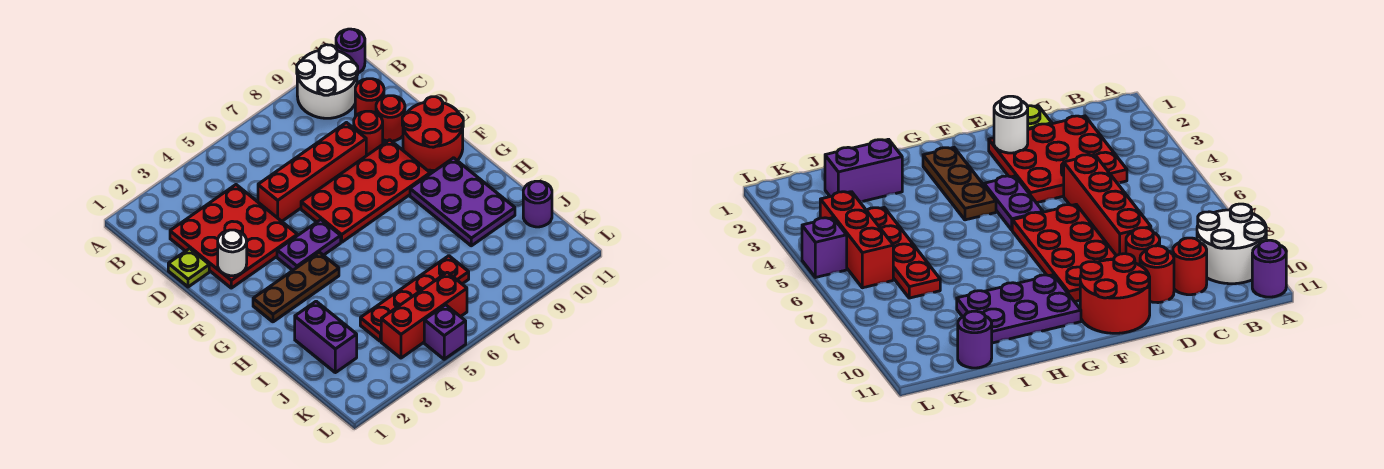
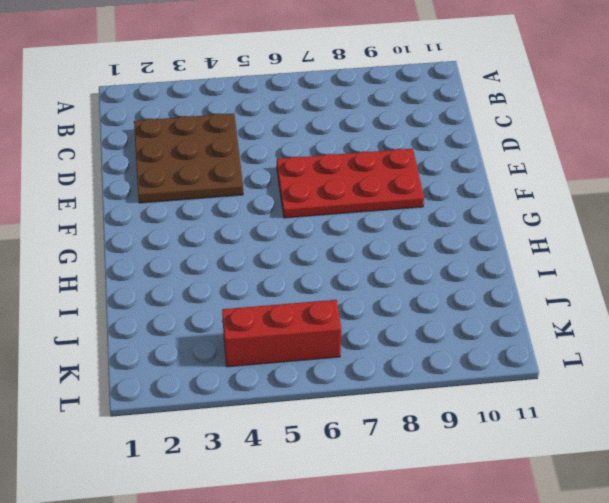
brown 3x3 plate [134,113,243,203] -> red 3x3 plate [170,185,297,288]
none -> white 2x2 round brick [297,45,358,118]
none -> purple 1x1 round brick [336,29,365,73]
none -> red 1x1 round brick [355,79,384,116]

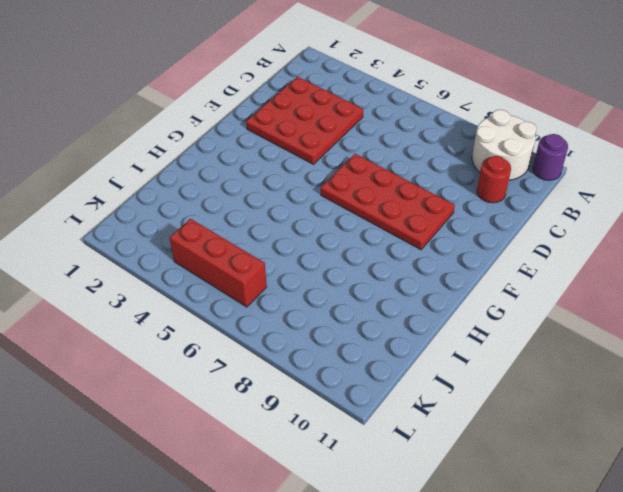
none -> lime 1x1 plate [168,249,209,287]
none -> red 1x4 brick [258,123,366,221]
none -> red 1x1 round brick [354,111,383,156]

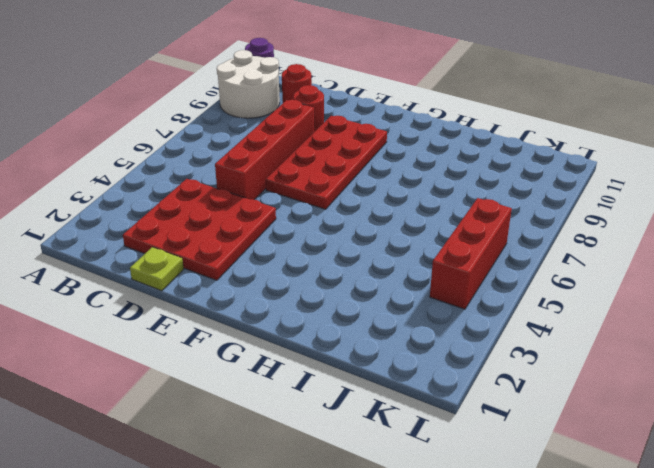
none -> red 1x1 round brick [376,96,405,141]
none -> red 2x2 round brick [402,97,463,170]
none -> purple 1x2 plate [277,220,341,270]

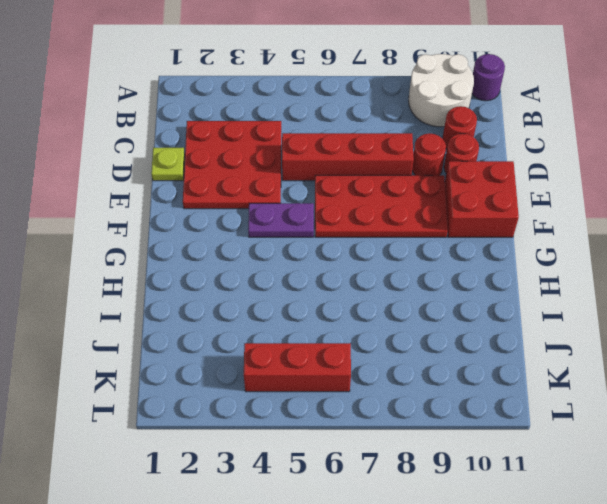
red 2x2 brick [445,161,519,237] -> red 2x2 round brick [402,97,463,170]
none -> brown 1x3 plate [253,252,339,322]
none -> purple 2x3 plate [410,158,515,246]
none -> purple 1x2 brick [295,301,357,373]

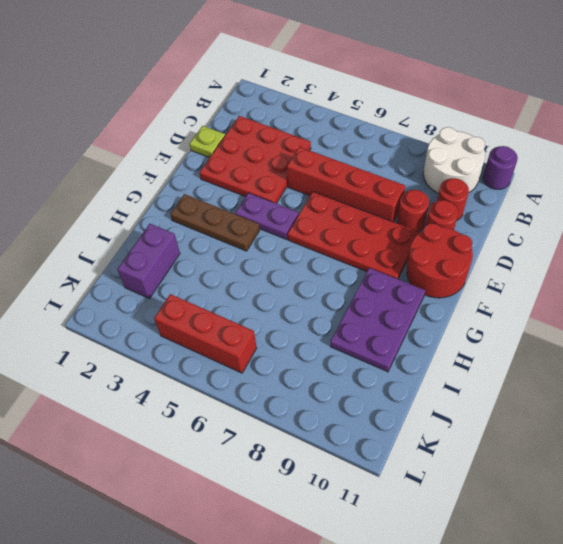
none -> red 1x4 plate [360,256,469,341]
none -> purple 1x1 round brick [523,181,552,227]
none -> purple 1x1 brick [424,305,466,359]

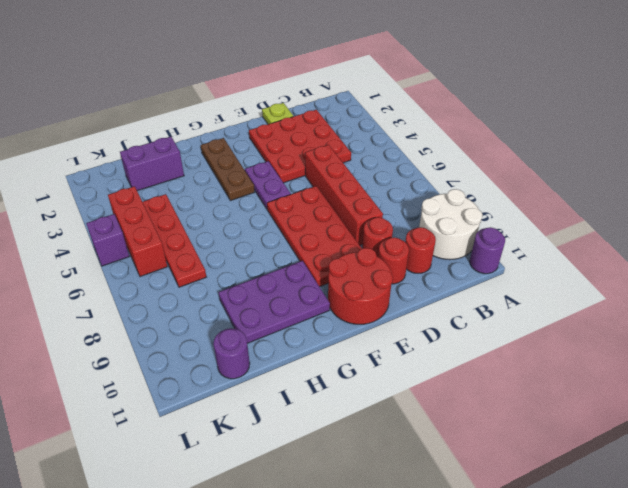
none -> white 1x1 round brick [218,230,247,276]

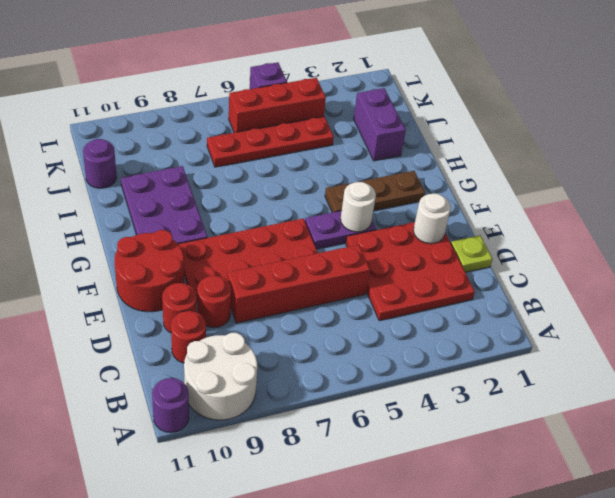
white 1x1 round brick [341,182,376,232] -> none

